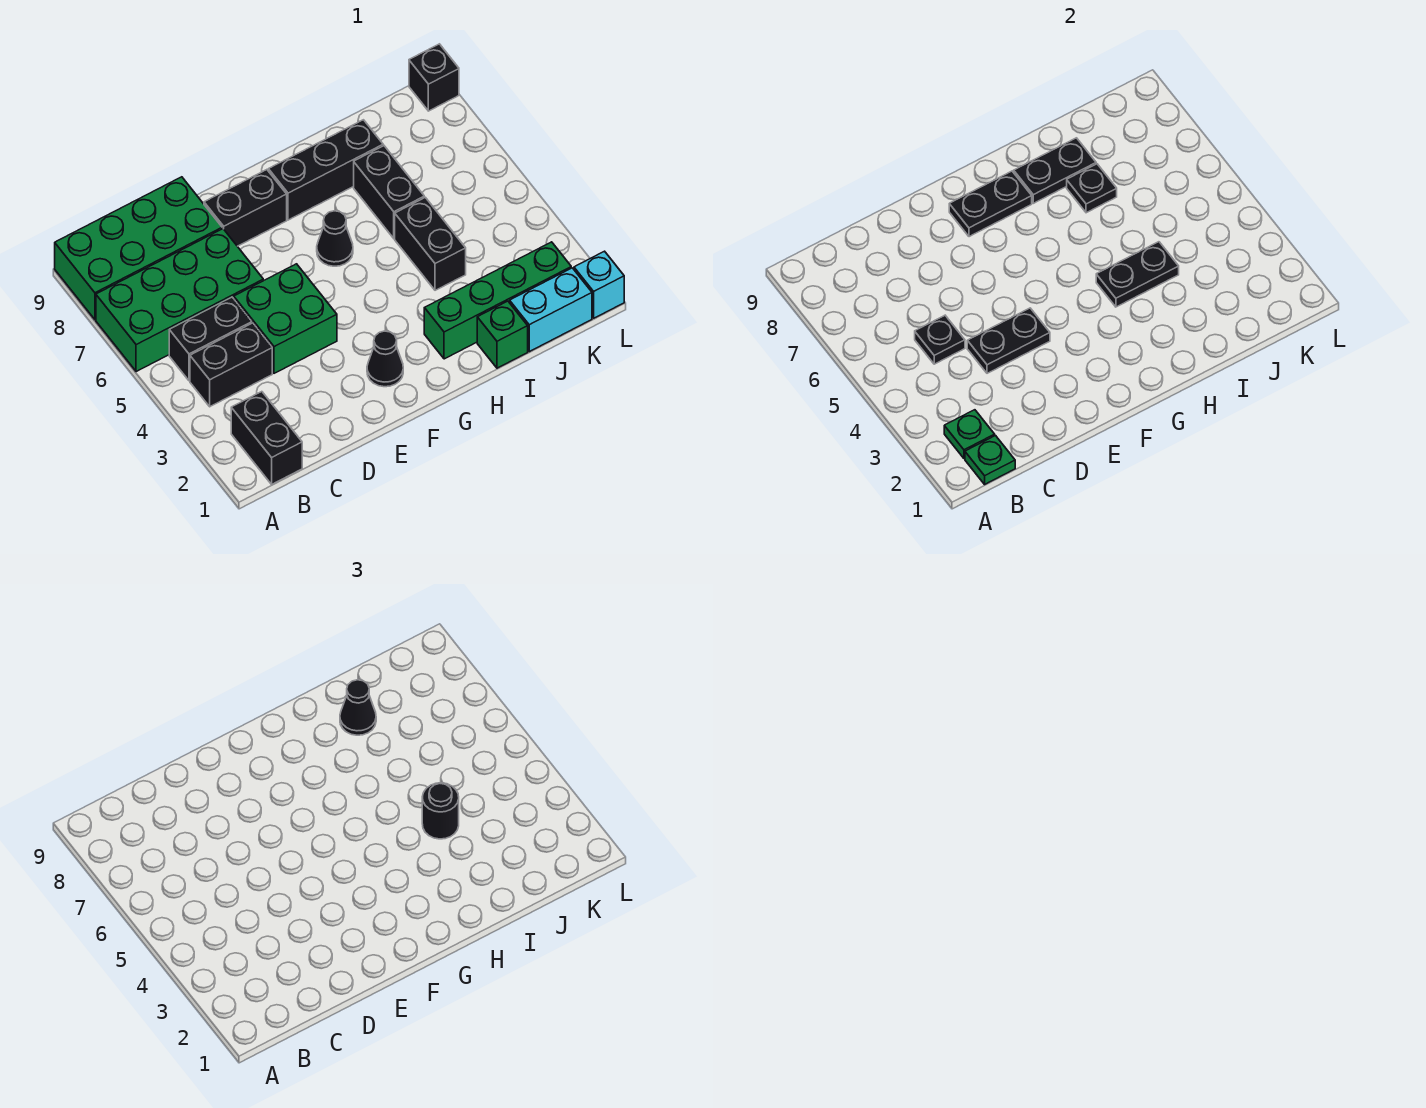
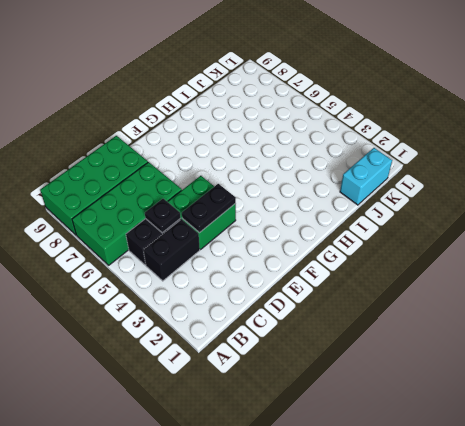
none -> black 1x2 brick [231,392,302,484]
none -> black 1x2 brick [204,170,287,246]
none -> black 1x1 cone [367,331,403,387]

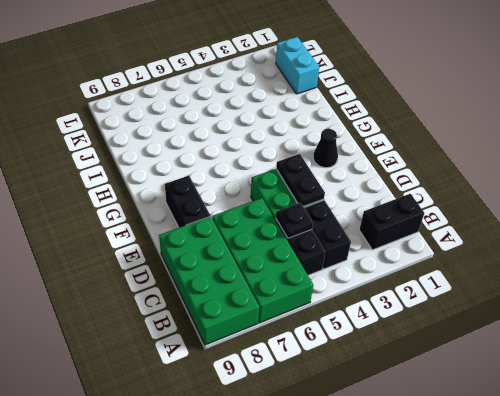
none -> black 1x1 cone [317,211,353,266]
none -> black 1x3 brick [268,120,383,220]
none -> green 1x4 brick [424,242,571,359]

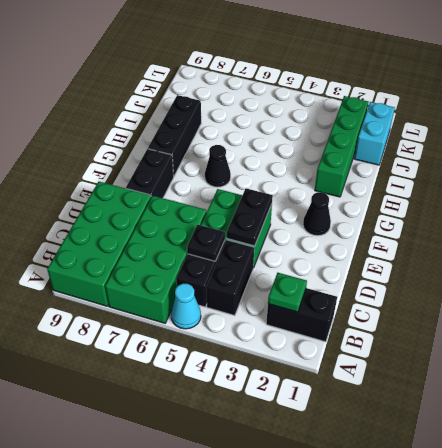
cyan 1x1 cone [171,283,201,329] -> none
none -> green 1x1 brick [477,301,528,368]
none -> black 1x2 brick [395,197,466,290]
none -> black 1x2 brick [354,146,424,238]

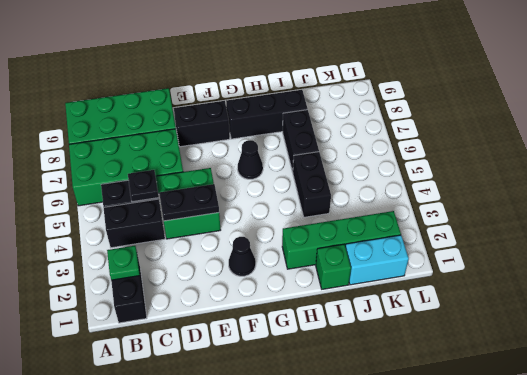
none -> cyan 1x1 brick [574,251,624,318]
none -> black 1x1 brick [409,44,459,111]
none -> green 1x1 plate [965,436,1015,484]

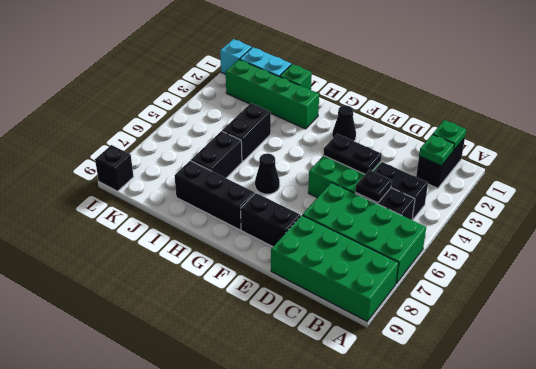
none -> black 1x2 plate [949,171,1032,237]
none -> black 1x2 plate [1096,242,1179,307]
none -> black 1x2 plate [1014,138,1096,203]

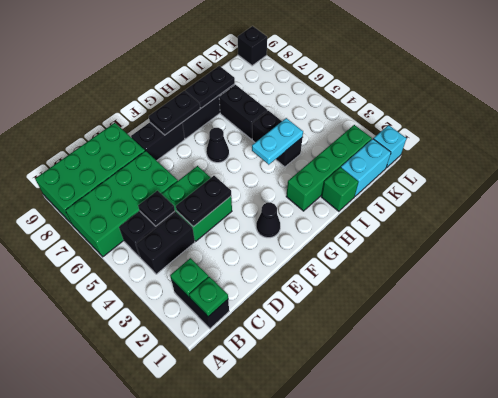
cyan 1x2 plate [252,118,303,165] -> black 1x2 plate [1096,242,1179,307]
none -> black 1x1 plate [1067,164,1117,213]
none -> black 1x1 round brick [422,783,459,839]
none -> black 1x1 cone [340,680,376,735]

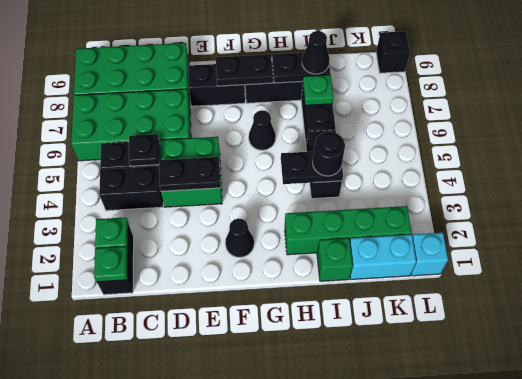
green 1x1 plate [303,75,333,105] -> black 1x1 plate [1067,164,1117,213]

